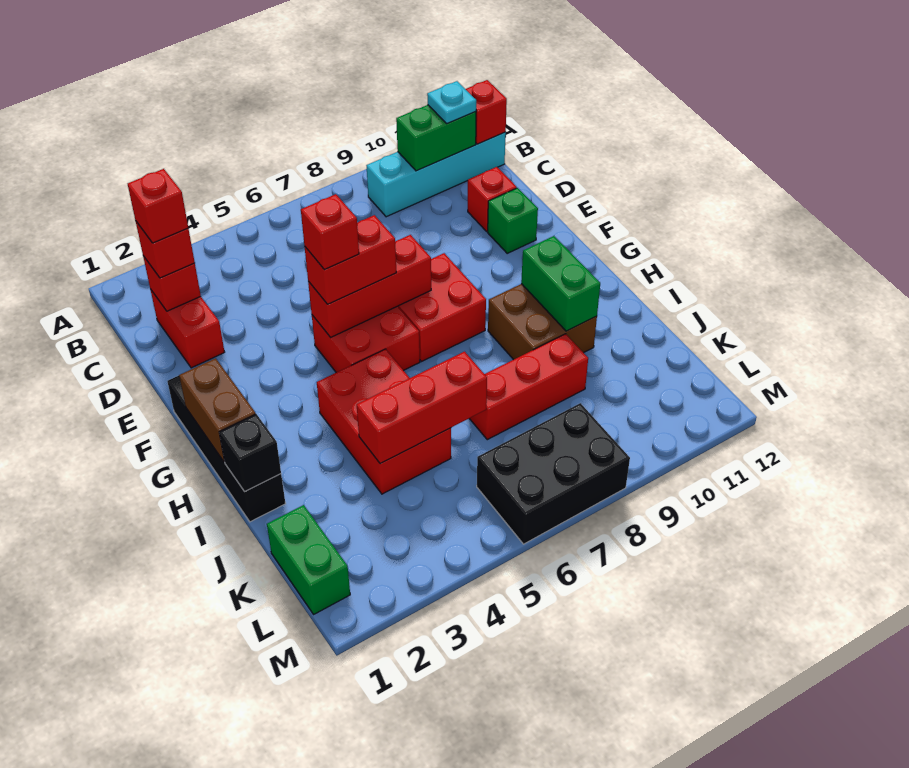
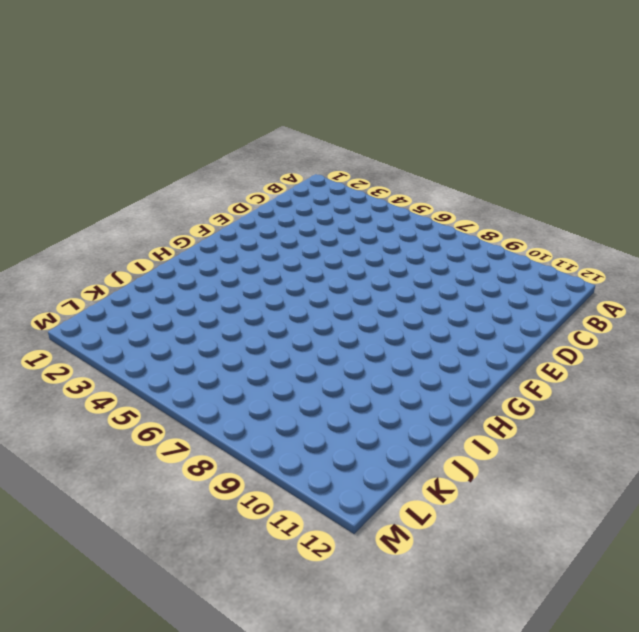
none -> cyan 1x4 brick [366,132,506,217]
none -> red 1x2 brick [150,289,224,368]
none -> red 1x1 brick [468,167,517,231]

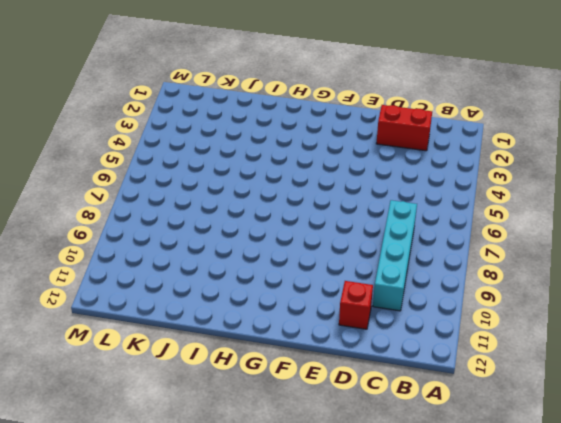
cyan 1x4 brick [373,200,417,311] -> cyan 1x4 brick moved to [366,132,506,217]
none -> green 1x1 brick [488,188,538,253]
none -> black 1x4 brick [168,376,286,522]
none -> red 2x2 brick [312,306,420,372]

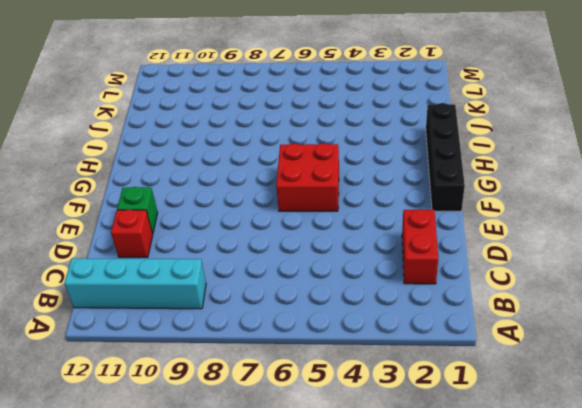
none -> red 2x2 brick [398,253,486,362]
none -> red 2x3 brick [317,349,451,494]
none -> brown 2x2 brick [488,284,597,360]

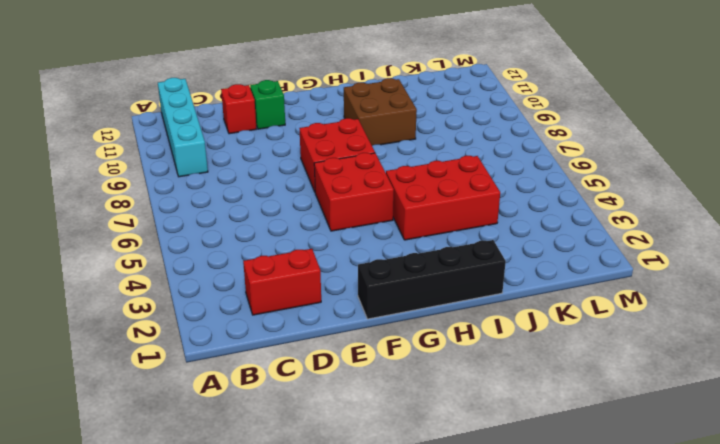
none -> red 1x3 brick [469,334,588,440]
none -> green 1x2 brick [267,505,350,614]
none -> black 2x3 brick [477,403,630,544]

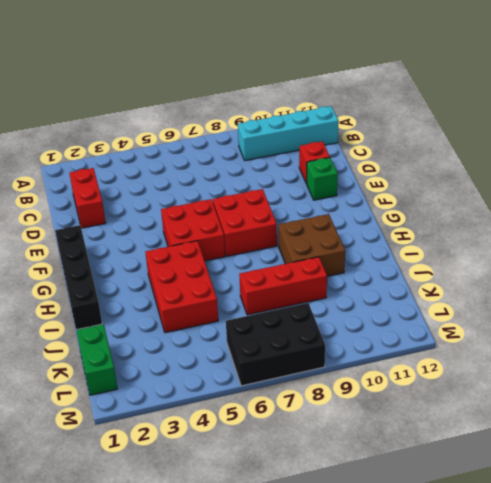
none -> green 1x2 brick [396,105,476,171]
none -> red 1x1 brick [466,80,507,144]
none -> red 1x1 brick [143,256,201,311]

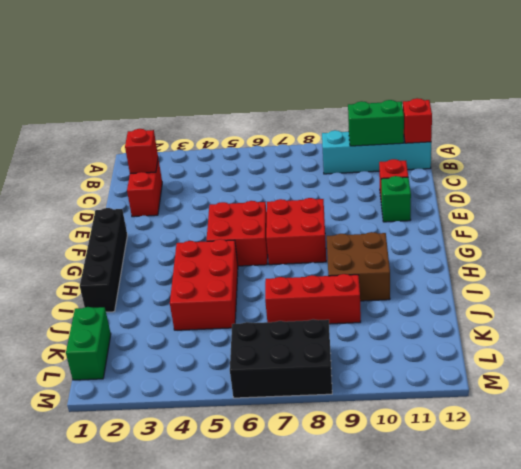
none -> red 1x3 brick [308,235,431,337]
none -> brown 1x2 brick [179,358,256,462]
none -> green 1x2 brick [521,236,600,331]

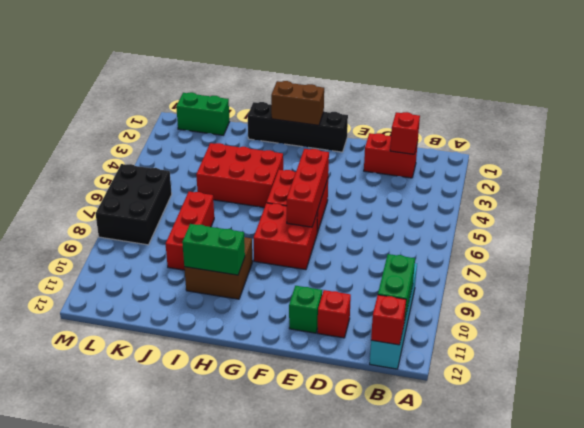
none -> black 1x1 brick [219,414,281,492]
none -> red 1x3 brick [357,352,487,464]
none -> cyan 1x1 plate [427,81,476,124]

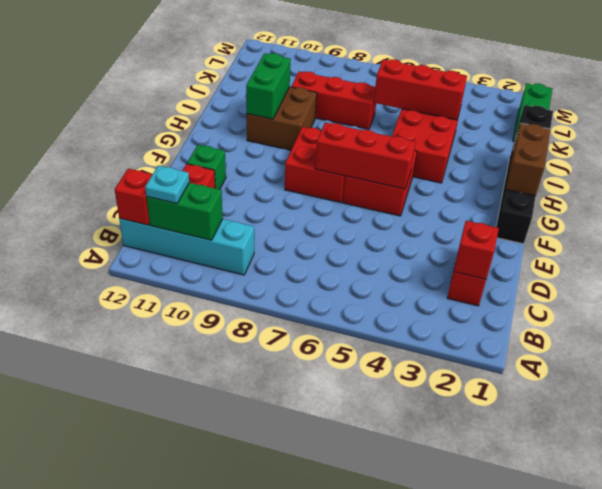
none -> black 2x3 brick [477,403,630,544]
none -> red 1x1 brick [136,222,195,278]
none -> red 1x2 brick [305,215,396,304]

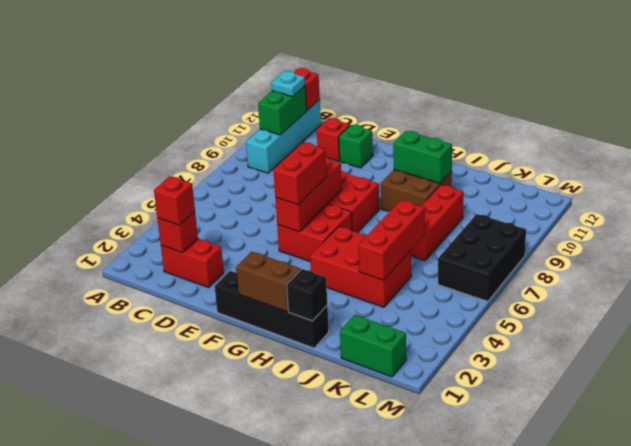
none -> red 1x1 brick [128,169,188,243]
none -> red 1x1 brick [301,194,359,270]

